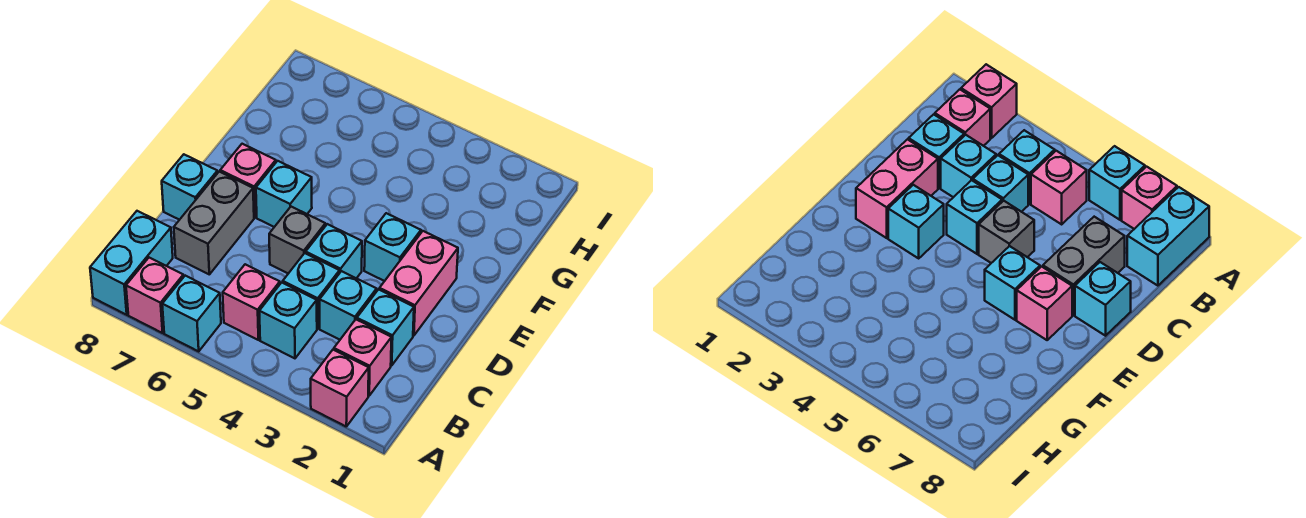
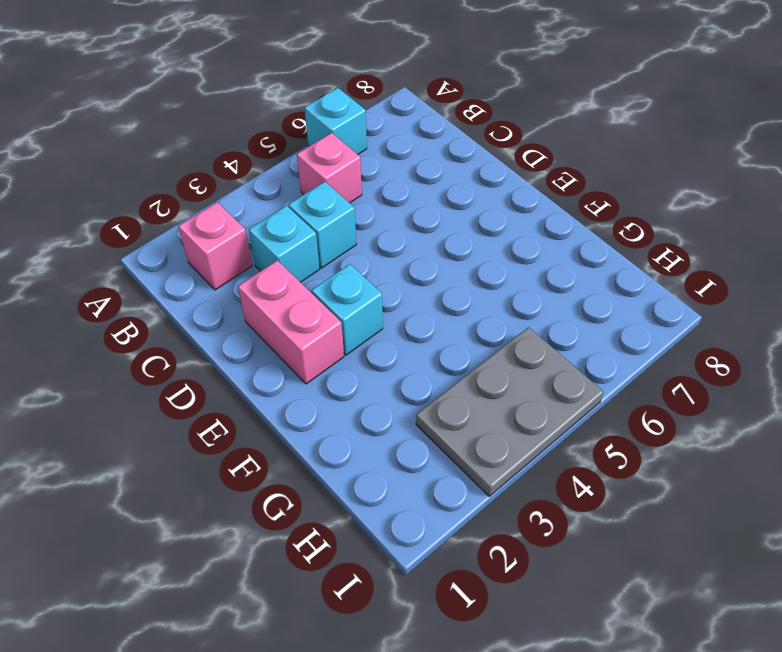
grey 2x3 plate [416,327,604,496] -> none
none -> pink 1x1 brick [311,350,369,426]
none -> pink 1x1 brick [126,258,183,333]
none -> cyan 1x2 brick [90,211,173,315]

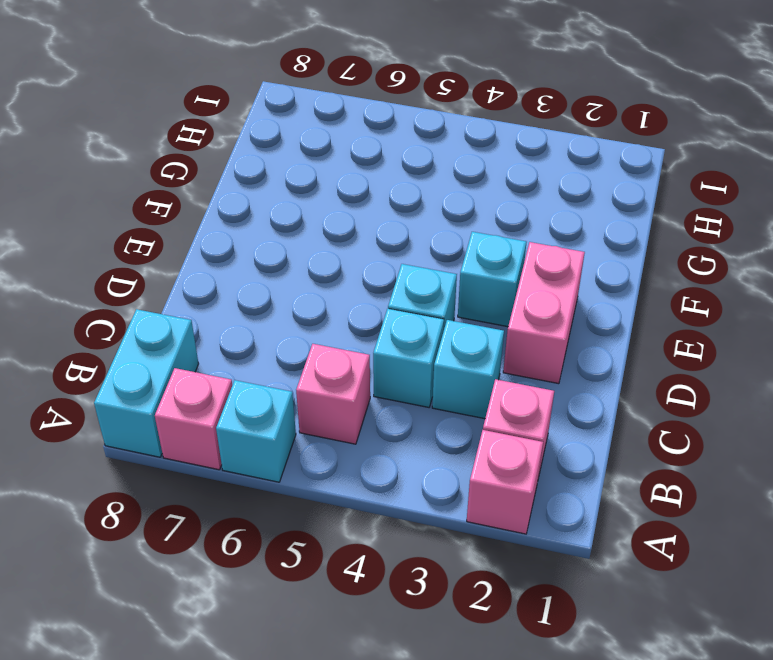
none -> cyan 1x1 brick [259,283,317,358]
none -> cyan 1x1 brick [357,289,414,365]
none -> grey 1x2 brick [174,172,254,274]

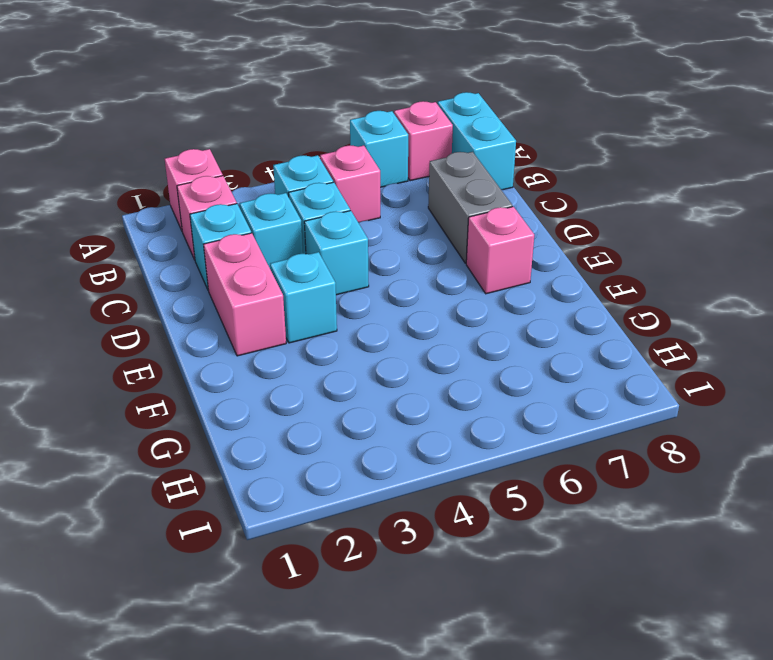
none -> grey 1x1 brick [269,207,325,274]
none -> cyan 1x1 brick [162,154,218,220]
none -> cyan 1x1 brick [256,161,312,227]

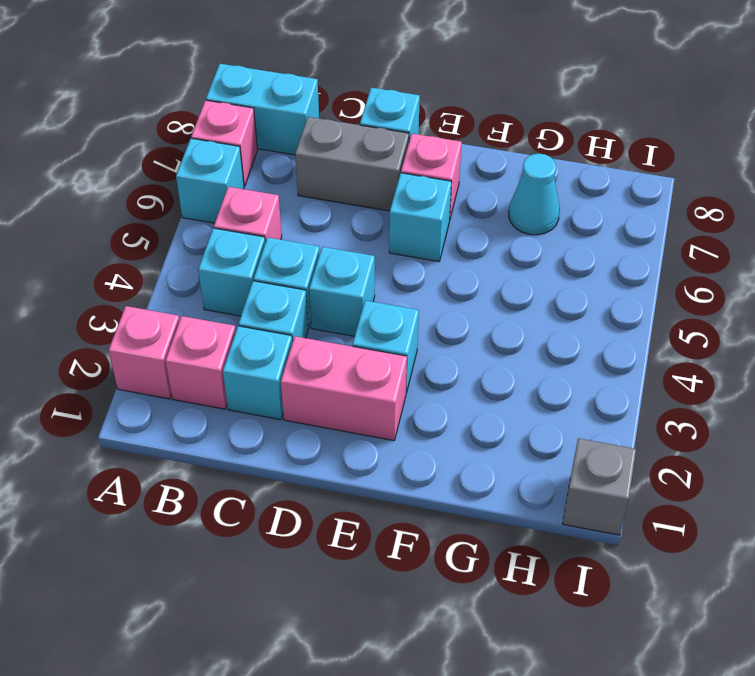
cyan 1x1 cone [509,154,560,235] -> none
grey 1x1 brick [563,438,636,535] -> grey 1x1 brick moved to [269,207,325,274]

